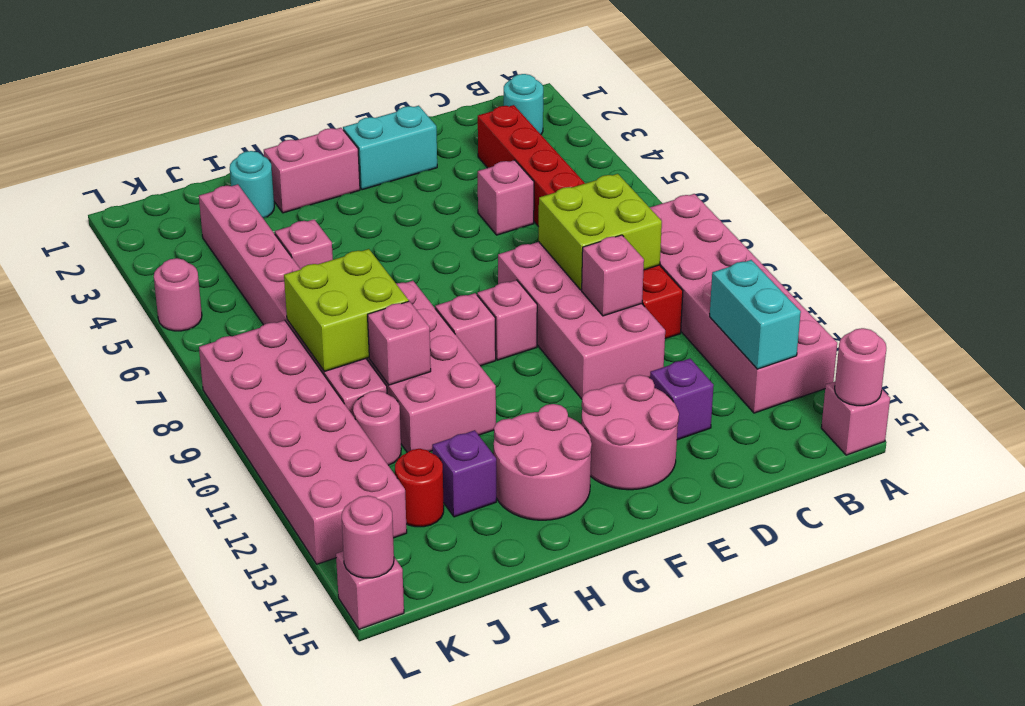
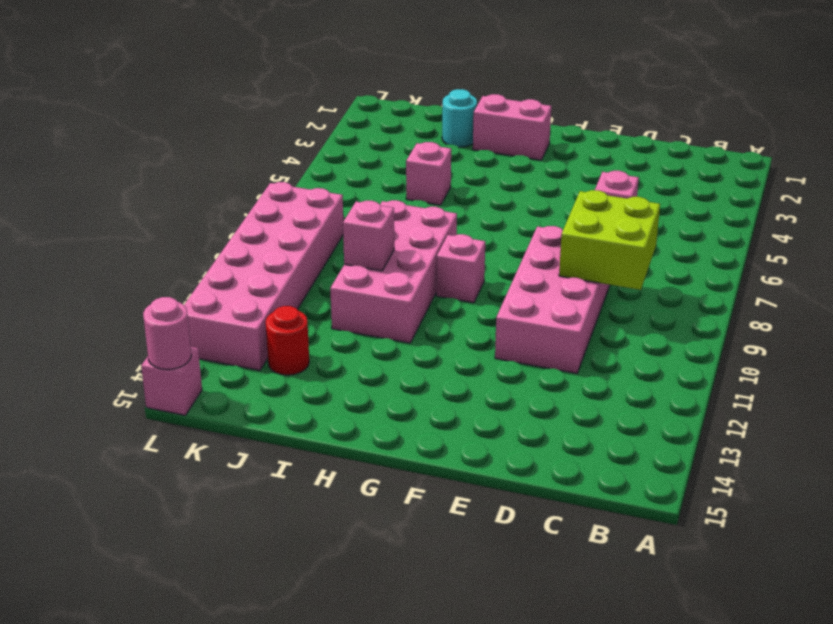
none -> pink 2x6 brick [649,194,837,413]
none -> pink 1x1 brick [821,382,890,455]
none -> cyan 1x1 round brick [504,74,543,134]
none -> red 1x8 brick [478,105,683,339]

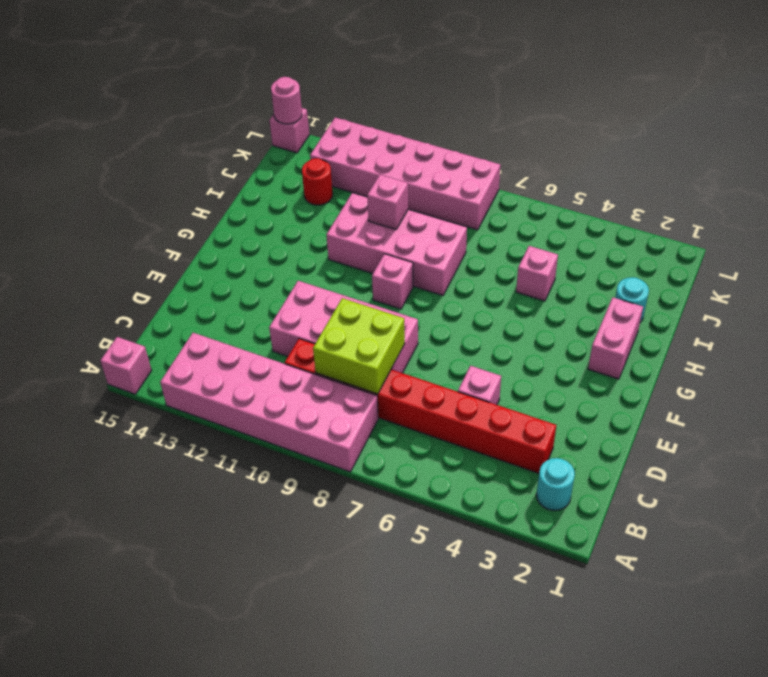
none -> purple 1x1 brick [650,359,714,440]
none -> cyan 1x2 brick [343,106,437,190]
none -> pink 2x2 round brick [582,375,679,490]
none -> pink 1x1 brick [477,280,537,360]

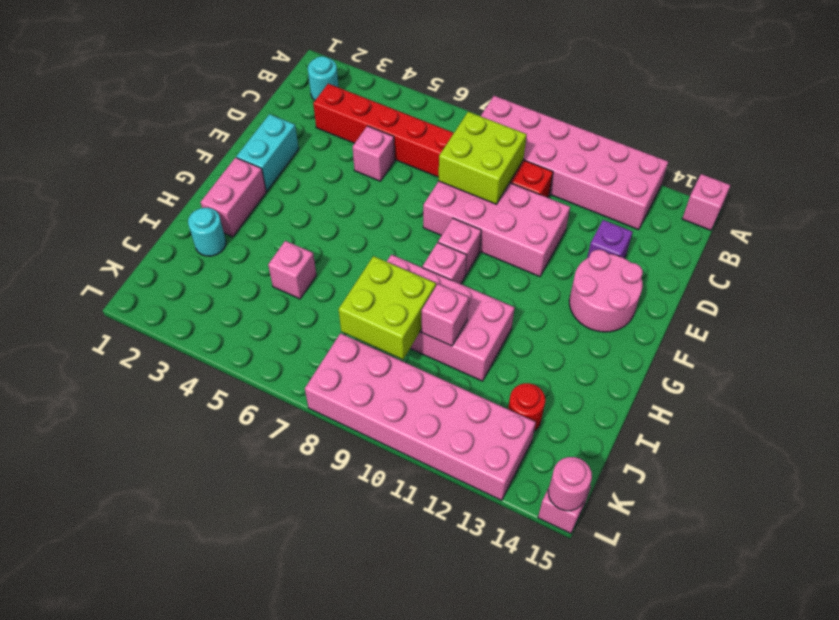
none -> pink 2x2 round brick [494,404,592,520]
none -> purple 1x1 brick [432,430,496,517]
none -> pink 1x8 brick [199,184,387,415]
none -> pink 1x1 round brick [353,391,401,465]

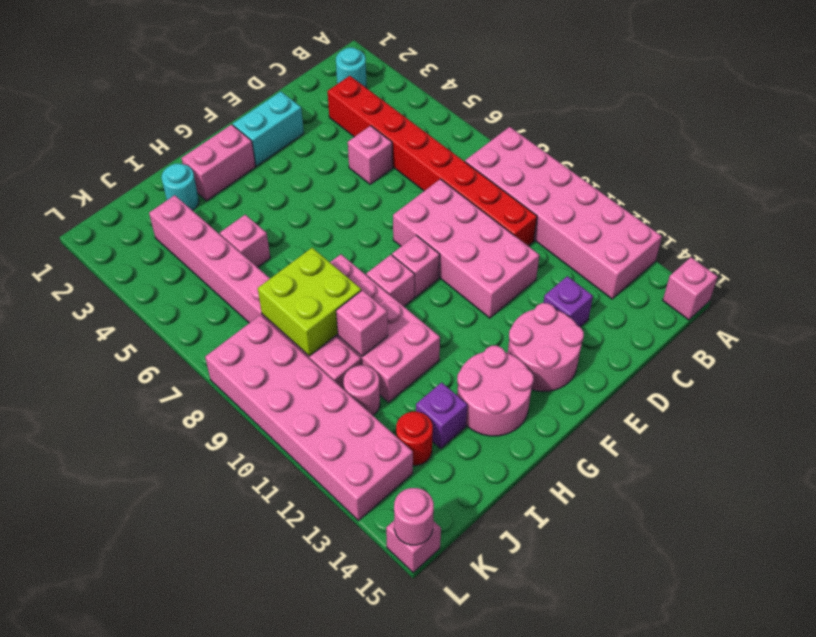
none -> pink 1x1 round brick [154,258,202,331]
none -> pink 1x1 round brick [835,328,886,406]
none -> cyan 1x2 brick [710,260,801,369]
none -> lime 2x2 brick [539,174,662,290]

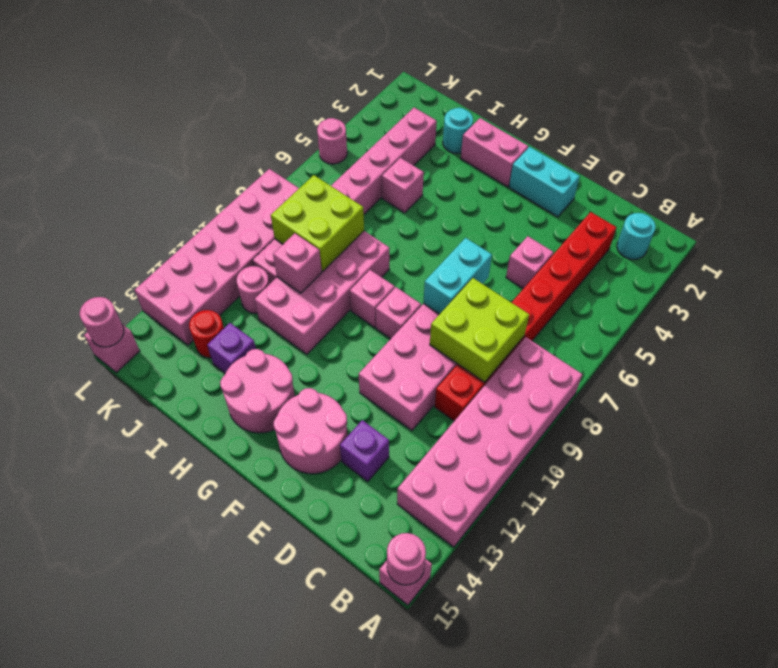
cyan 1x2 brick [423,238,492,314] -> cyan 1x2 brick moved to [710,260,801,369]
none -> pink 1x1 brick [582,235,644,316]

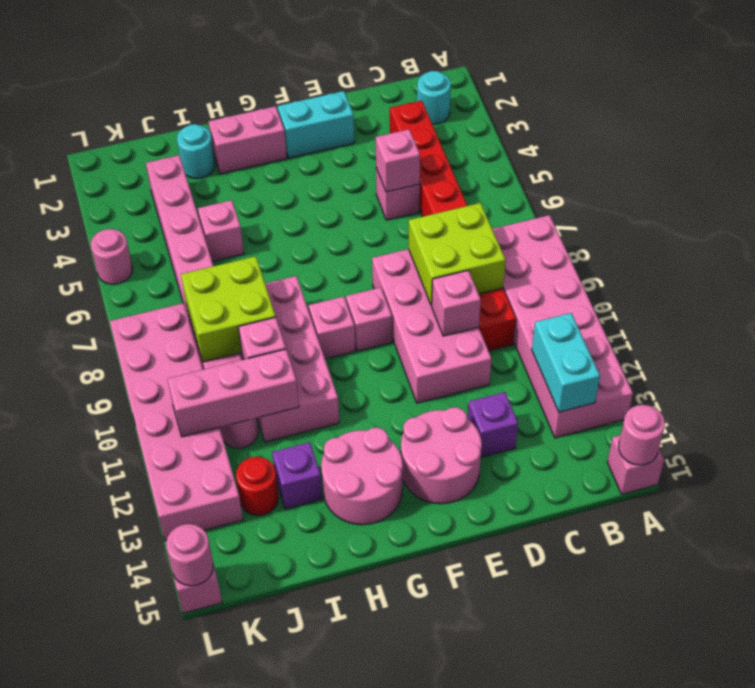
pink 1x1 brick [376,129,420,192] -> none
pink 1x3 brick [168,349,299,437] -> none

